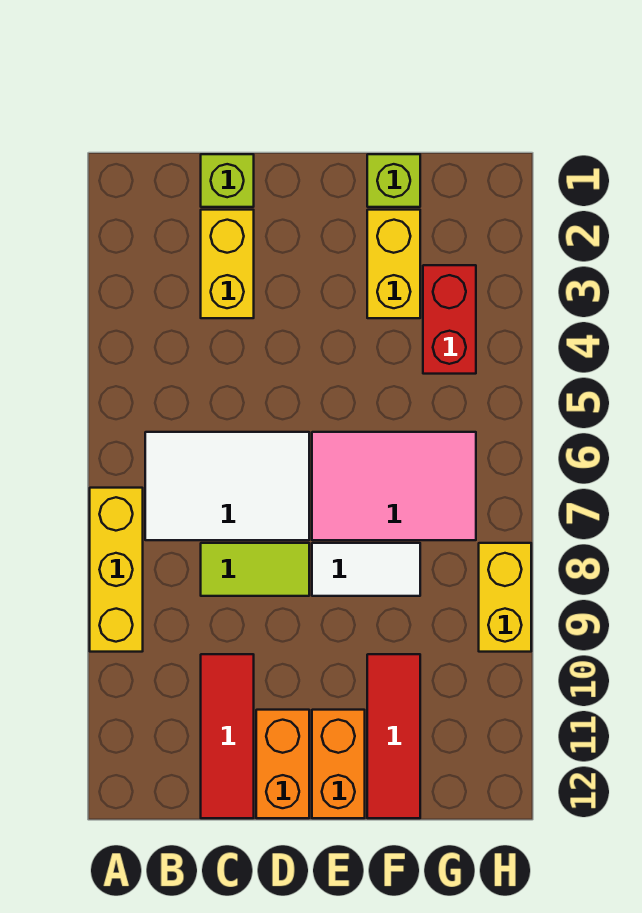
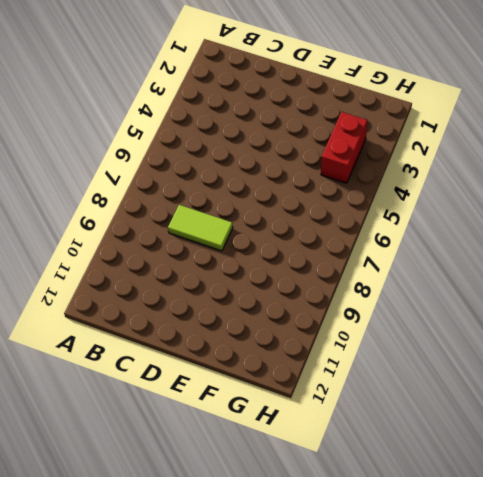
none -> yellow 1x3 brick [90,488,143,652]
none -> white 2x3 tile [145,432,309,540]
none -> lime 1x1 brick [201,154,254,207]

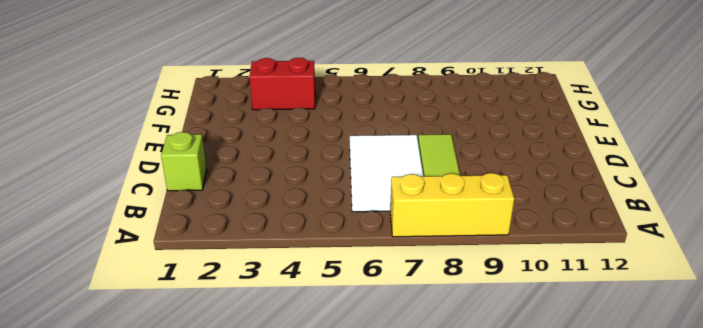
none -> yellow 1x2 brick [201,210,254,318]
none -> red 1x3 tile [201,654,254,818]
none -> orange 1x2 brick [256,710,309,818]

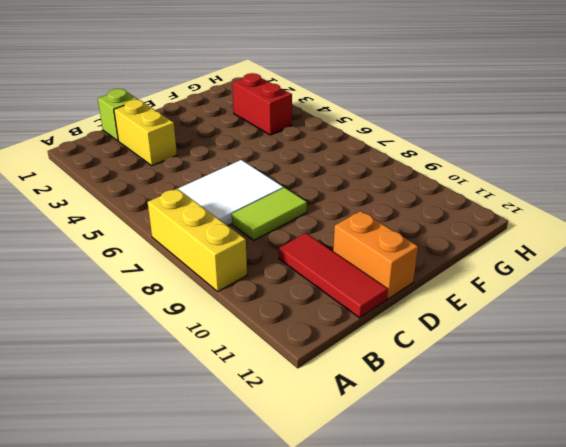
none -> pink 2x3 tile [312,432,476,540]
none -> white 1x2 tile [312,543,420,596]
none -> orange 1x2 brick [312,710,365,818]

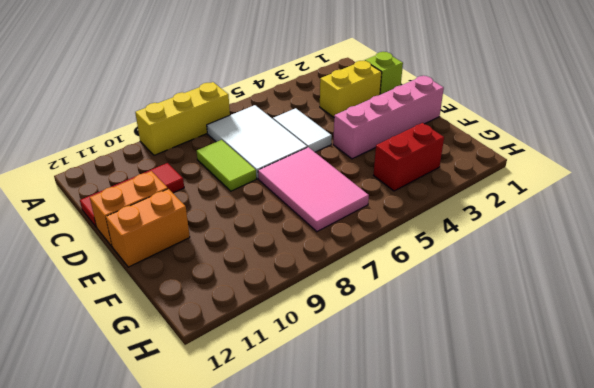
white 1x2 tile [273,108,332,152] -> white 1x2 tile moved to [312,543,420,596]
pink 1x4 brick [333,76,444,159] -> none
none -> lime 1x1 brick [367,154,420,207]
none -> yellow 1x2 brick [367,210,420,318]
none -> red 1x3 tile [367,654,420,818]

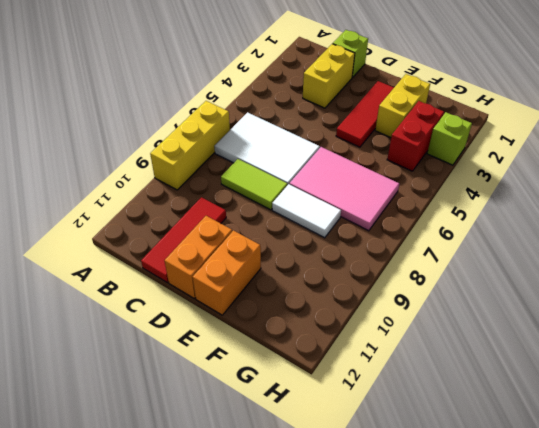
red 1x3 tile [336,81,394,147] -> red 1x3 tile moved to [367,654,420,818]
lime 1x1 brick [427,112,472,165] -> lime 1x1 brick moved to [367,154,420,207]
none -> yellow 1x2 brick [479,543,531,652]

